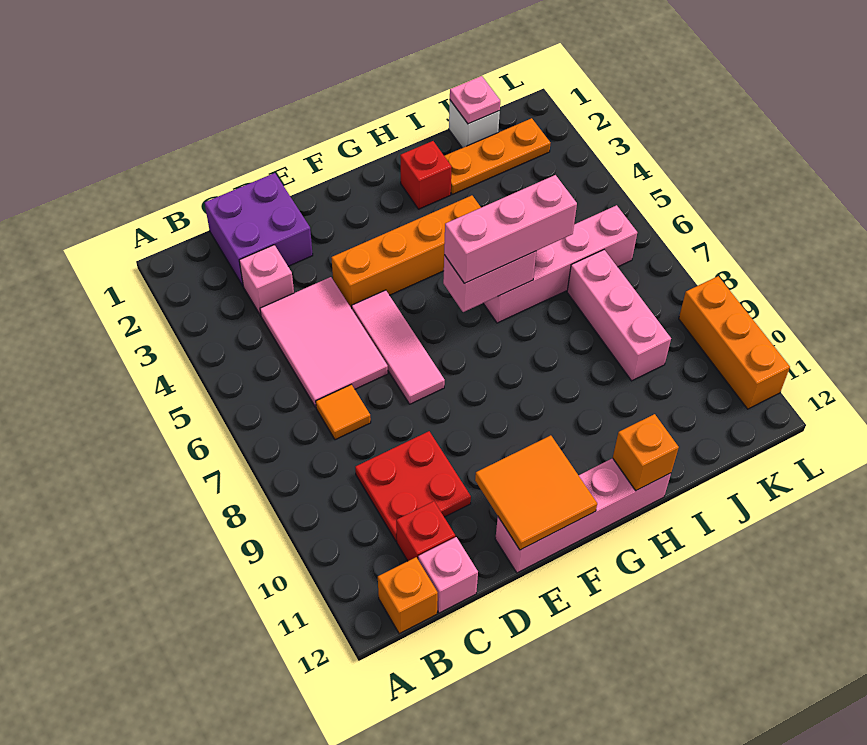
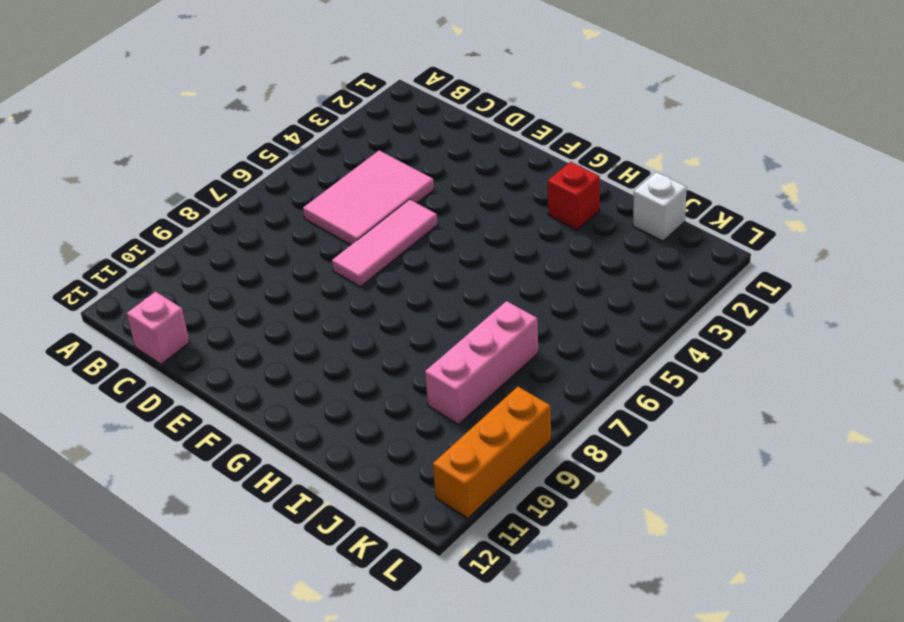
none -> orange 1x1 brick [378,557,438,634]
none -> purple 2x2 brick [204,173,313,286]
none -> pink 1x1 brick [239,245,294,315]

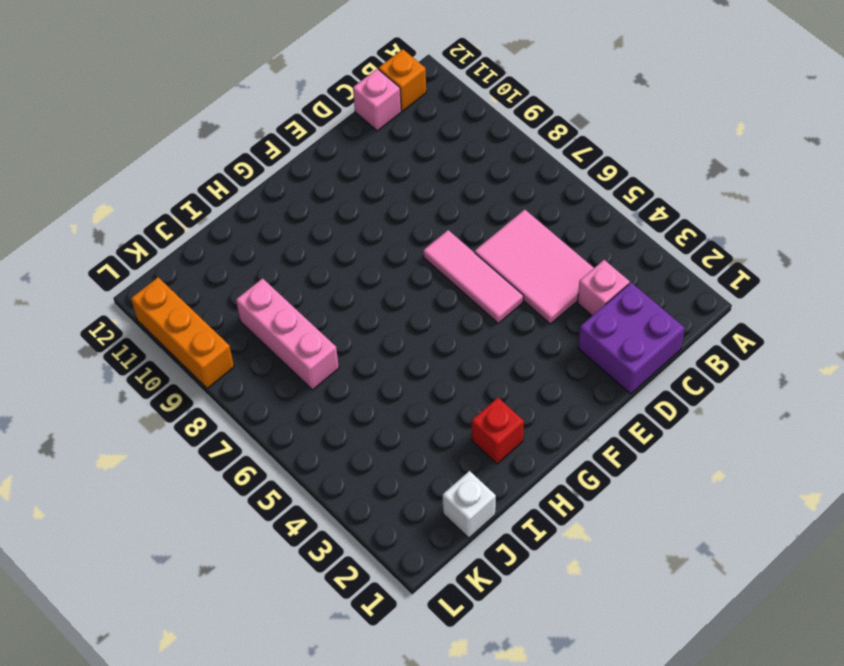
none -> orange 1x1 tile [316,384,371,440]
none -> red 2x2 plate [355,431,471,541]
none -> red 1x1 brick [396,501,455,561]

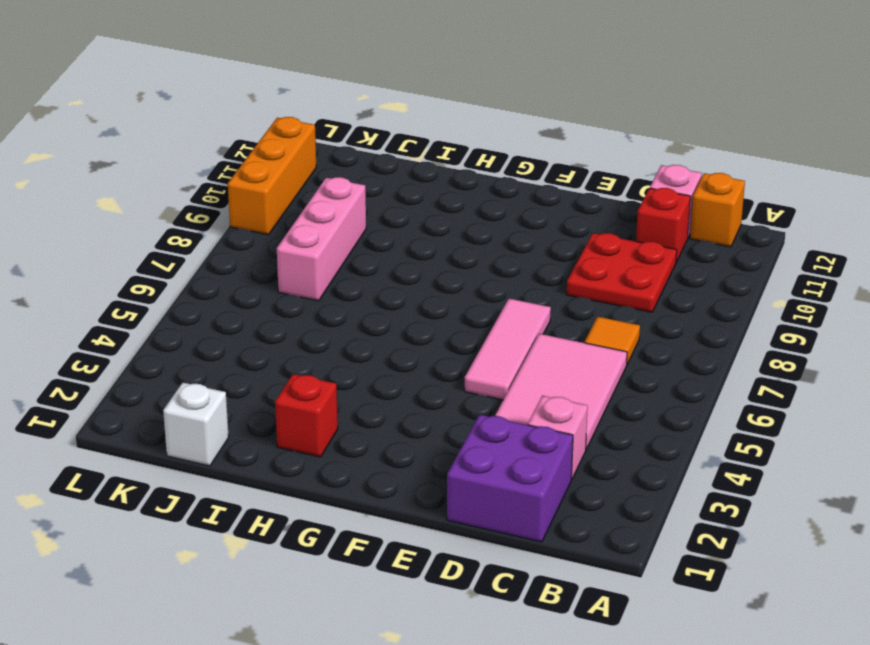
none -> orange 1x4 brick [331,195,481,309]
none -> pink 1x4 brick [495,458,671,573]
none -> pink 1x4 brick [483,205,637,323]

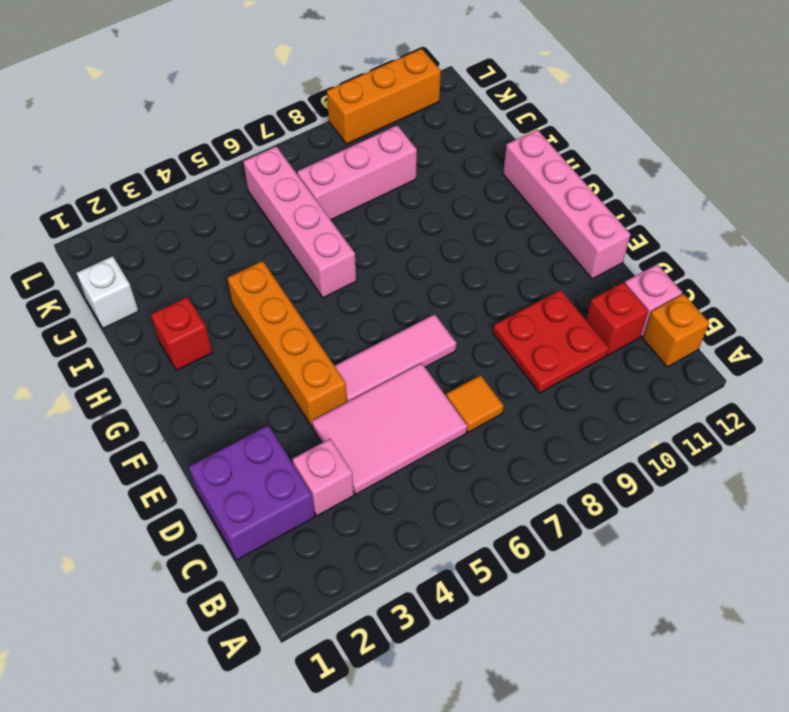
none -> orange 1x3 plate [445,118,550,194]
none -> orange 2x2 tile [475,435,597,550]
none -> pink 1x2 brick [443,251,536,312]

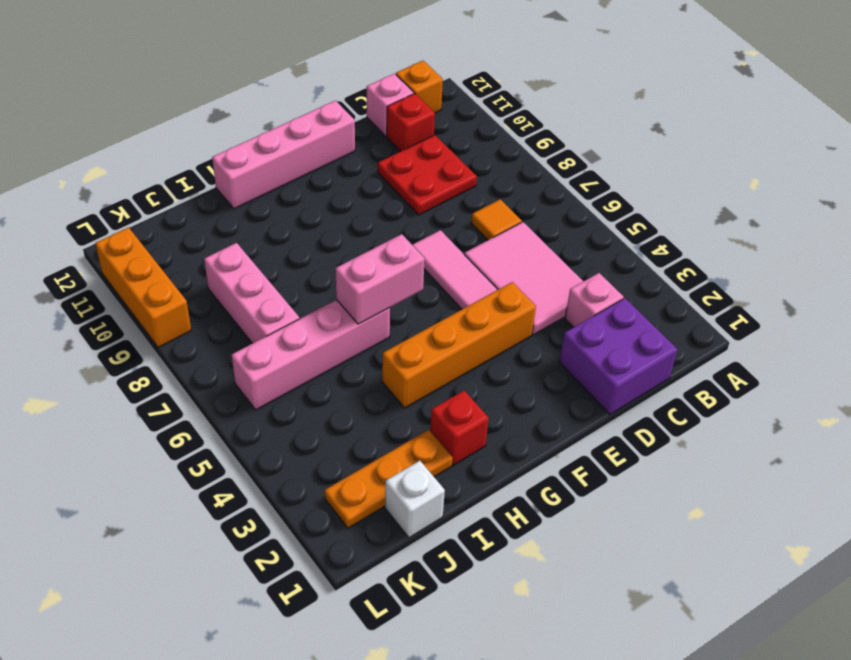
none -> orange 2x2 tile [475,435,597,550]
none -> orange 1x1 brick [613,414,679,491]
none -> pink 1x1 plate [450,76,500,124]

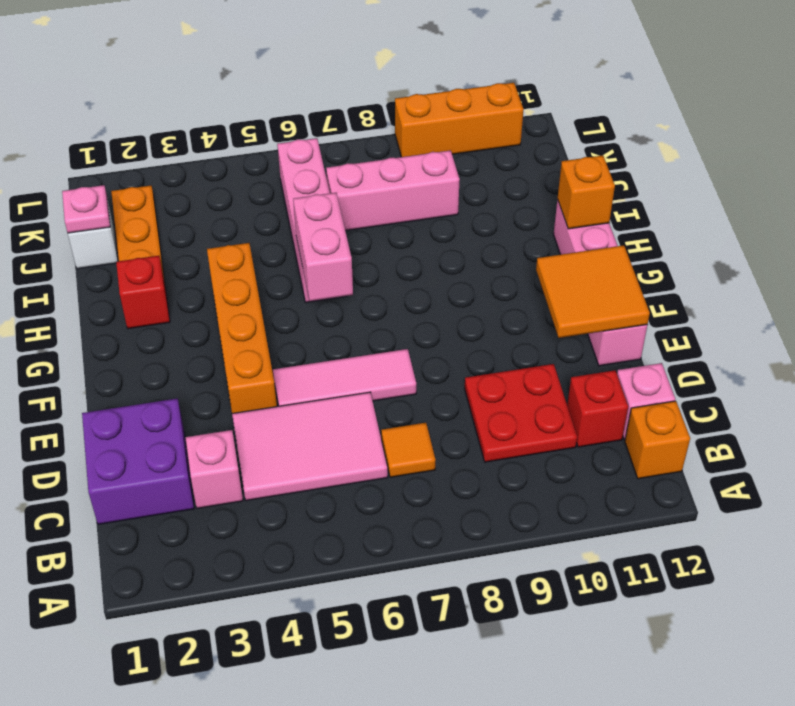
none -> pink 1x3 brick [444,175,577,283]

